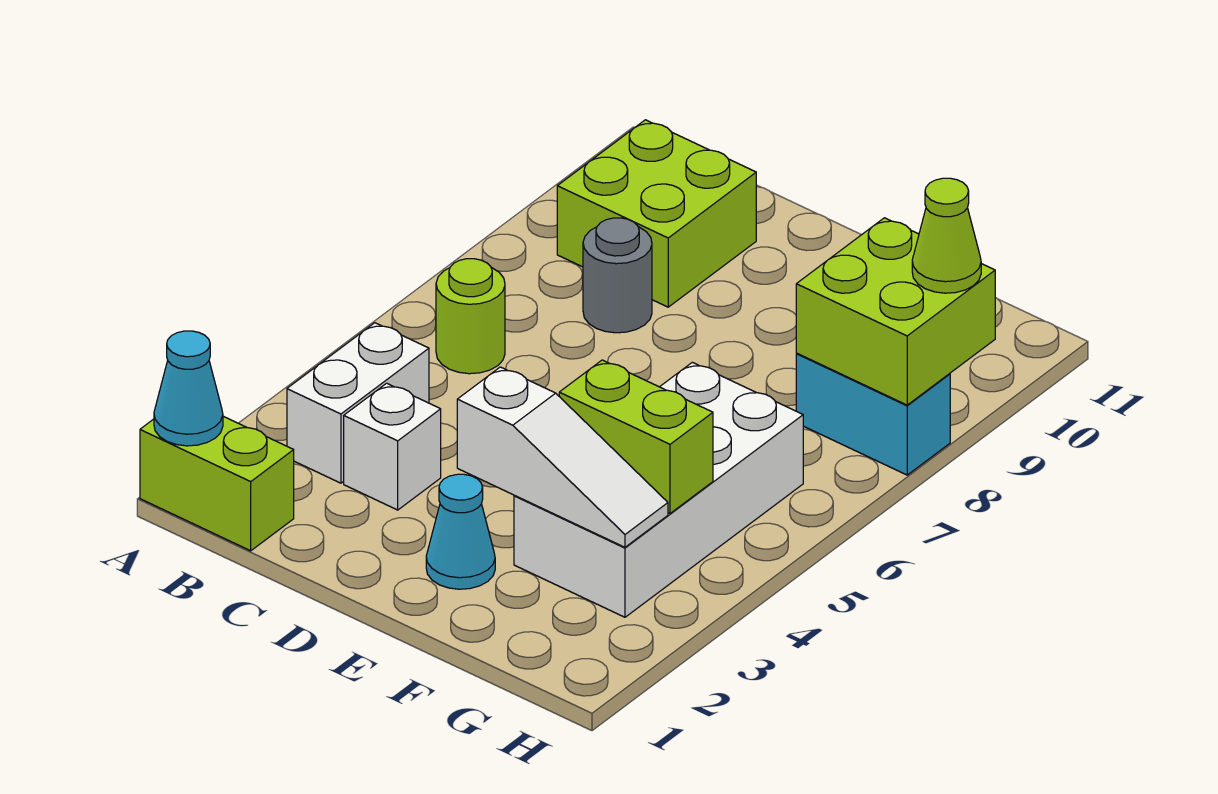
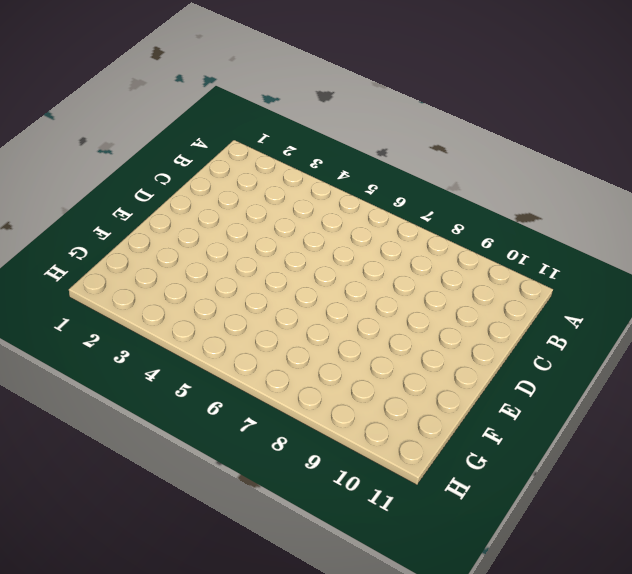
none -> lime 1x2 brick [140,416,294,551]
none -> white 1x2 brick [287,323,429,483]
none -> lime 1x1 round brick [436,259,505,374]

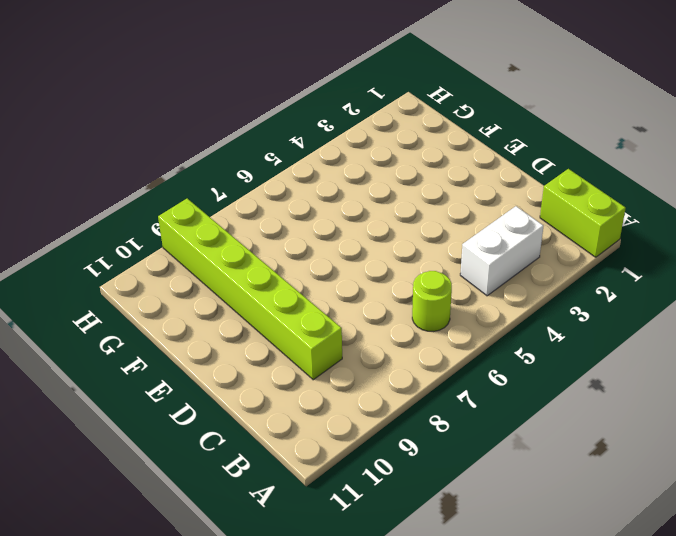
lime 1x6 brick [158,199,342,380] -> lime 2x2 brick [557,120,756,307]
none -> white 1x1 brick [344,383,441,510]
none -> grey 1x1 round brick [583,218,652,333]
none -> cyan 1x1 cone [426,474,495,589]

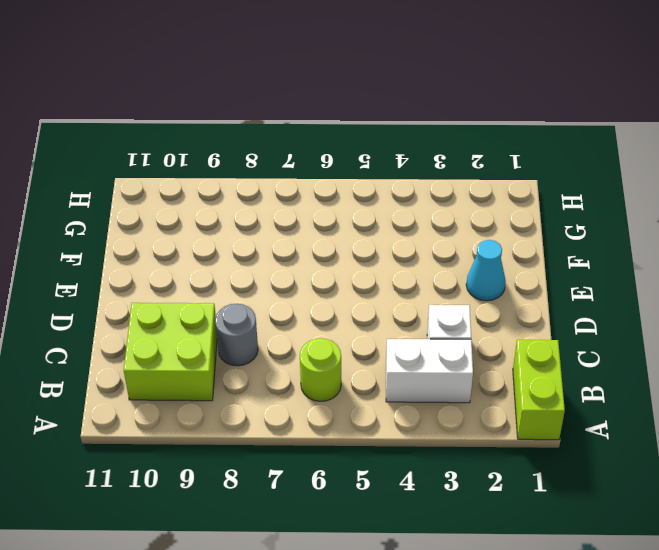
none -> white 2x4 brick [514,362,803,617]
none -> cyan 1x2 brick [796,354,950,475]
none -> cyan 1x1 cone [154,331,223,446]

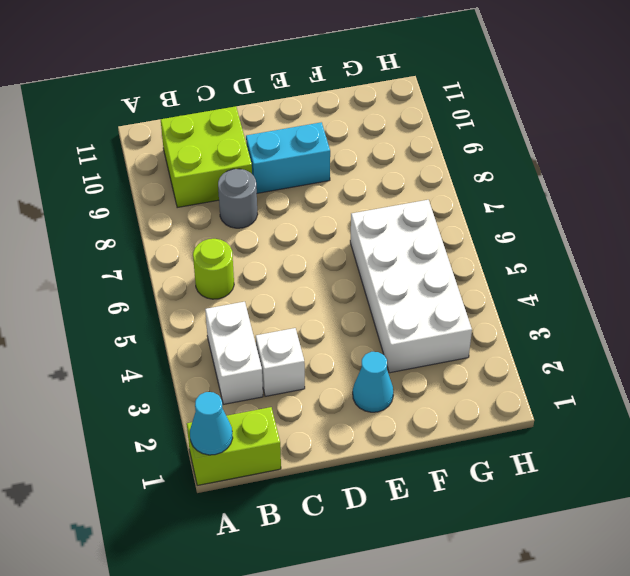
cyan 1x2 brick [246,122,330,193] -> cyan 1x2 brick moved to [796,354,950,475]
none -> white 1x3 slope [457,367,668,547]
none -> lime 1x2 brick [559,360,713,513]
none -> lime 2x2 brick [796,218,995,405]

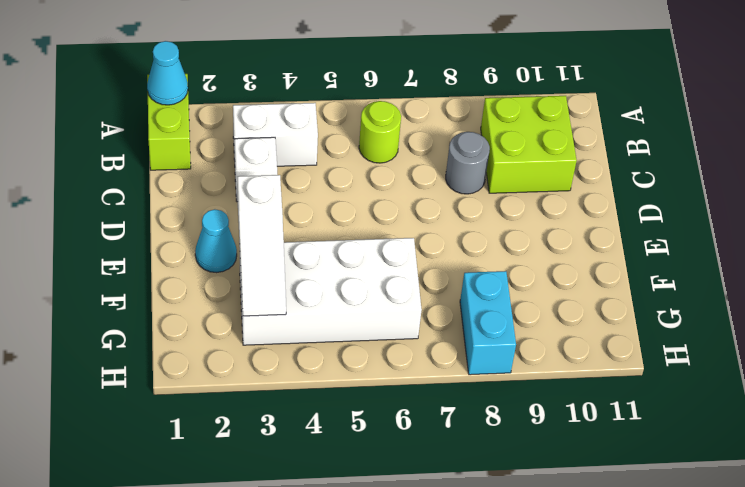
none -> lime 1x2 brick [559,360,713,513]
none -> lime 2x2 brick [796,218,995,405]
none -> lime 1x1 cone [912,178,981,293]

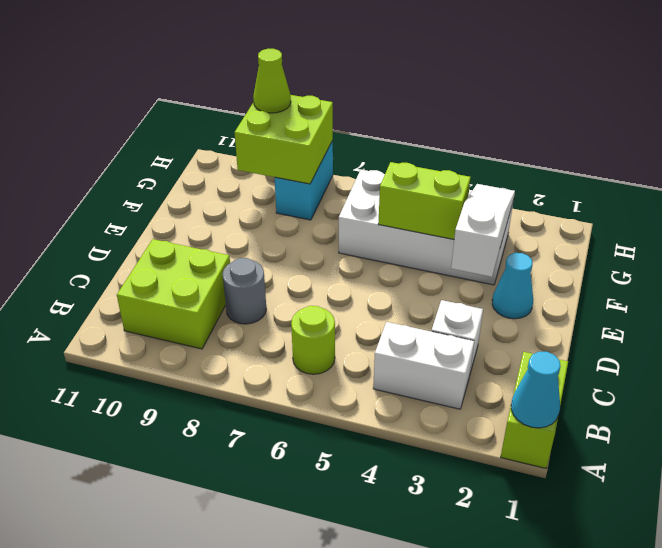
lime 1x2 brick [378,162,471,239] -> lime 1x2 brick turned to [559,360,713,513]

